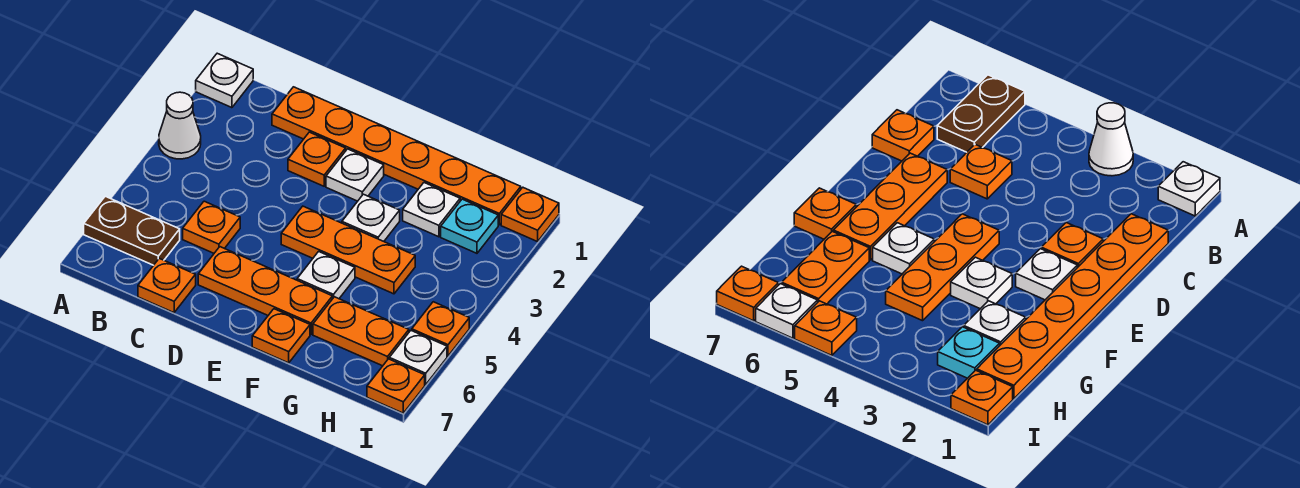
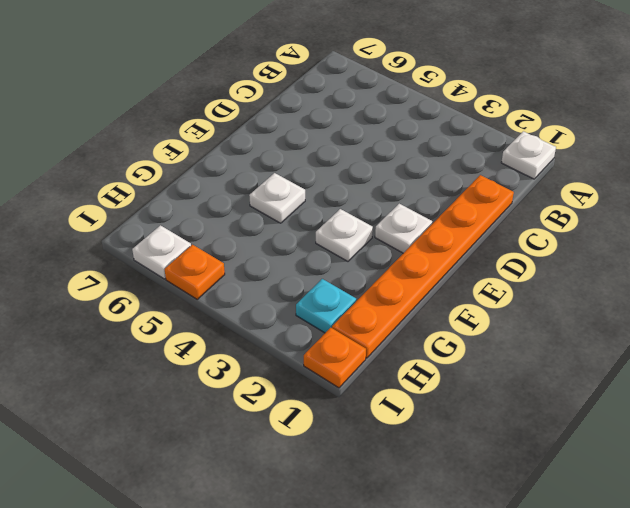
none -> white 1x1 cone [159,92,201,159]
none -> brown 1x2 plate [84,196,180,265]
none -> orange 1x1 plate [183,201,240,253]

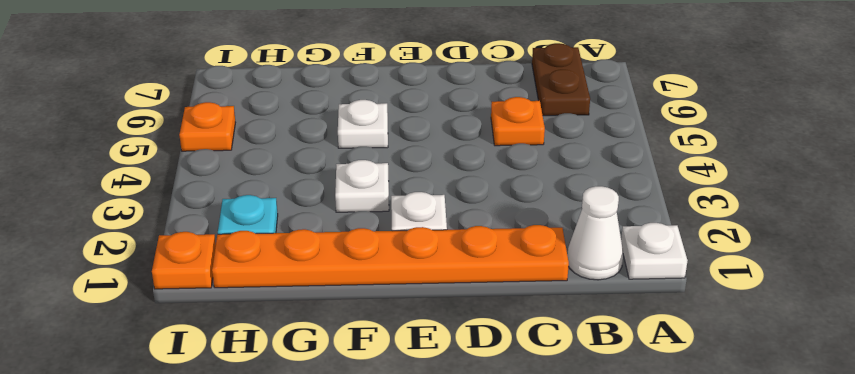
white 1x1 cone [567,186,623,280] -> white 1x1 cone moved to [159,92,201,159]
brown 1x2 plate [532,43,590,116] -> brown 1x2 plate turned to [84,196,180,265]
none -> orange 1x1 plate [138,258,196,313]
none -> orange 1x1 plate [288,132,346,186]
none -> orange 1x3 plate [198,247,332,334]

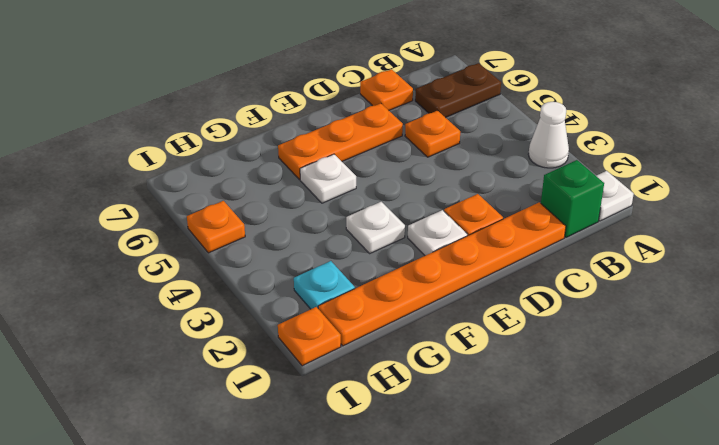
green 1x1 brick [541,160,604,237] -> none
none -> orange 1x3 plate [281,206,415,294]
none -> orange 1x1 plate [252,309,310,363]
none -> white 1x1 plate [403,183,460,237]

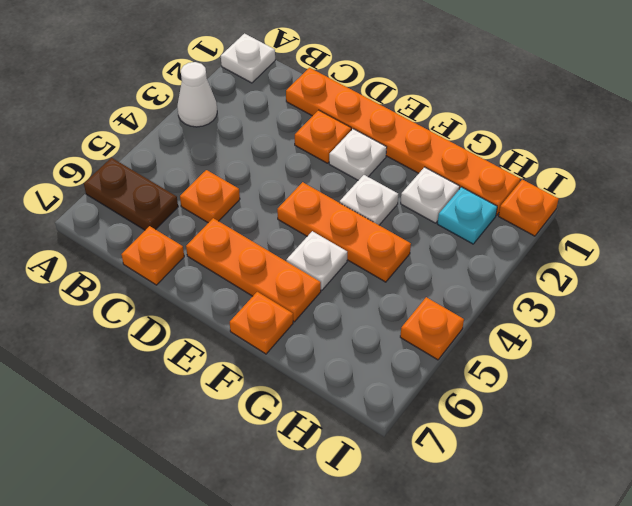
none -> orange 1x2 plate [313,297,409,366]
none -> white 1x1 plate [389,330,447,385]
none -> orange 1x1 plate [367,359,425,413]

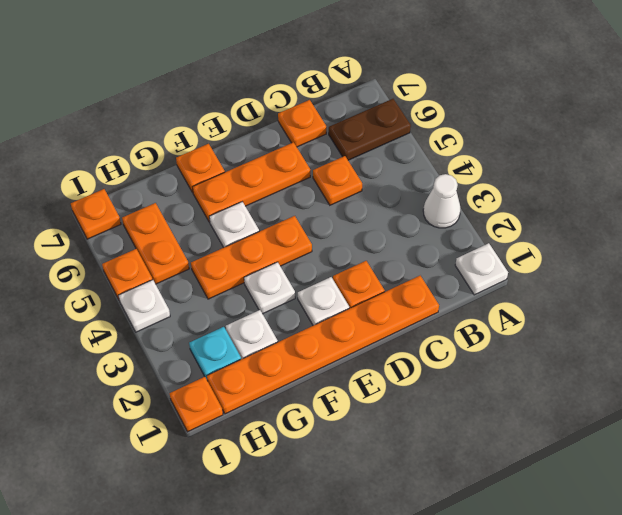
orange 1x2 plate [122,203,189,284] -> orange 1x2 plate turned to [313,297,409,366]
white 1x1 plate [118,280,170,332] -> white 1x1 plate moved to [389,330,447,385]

